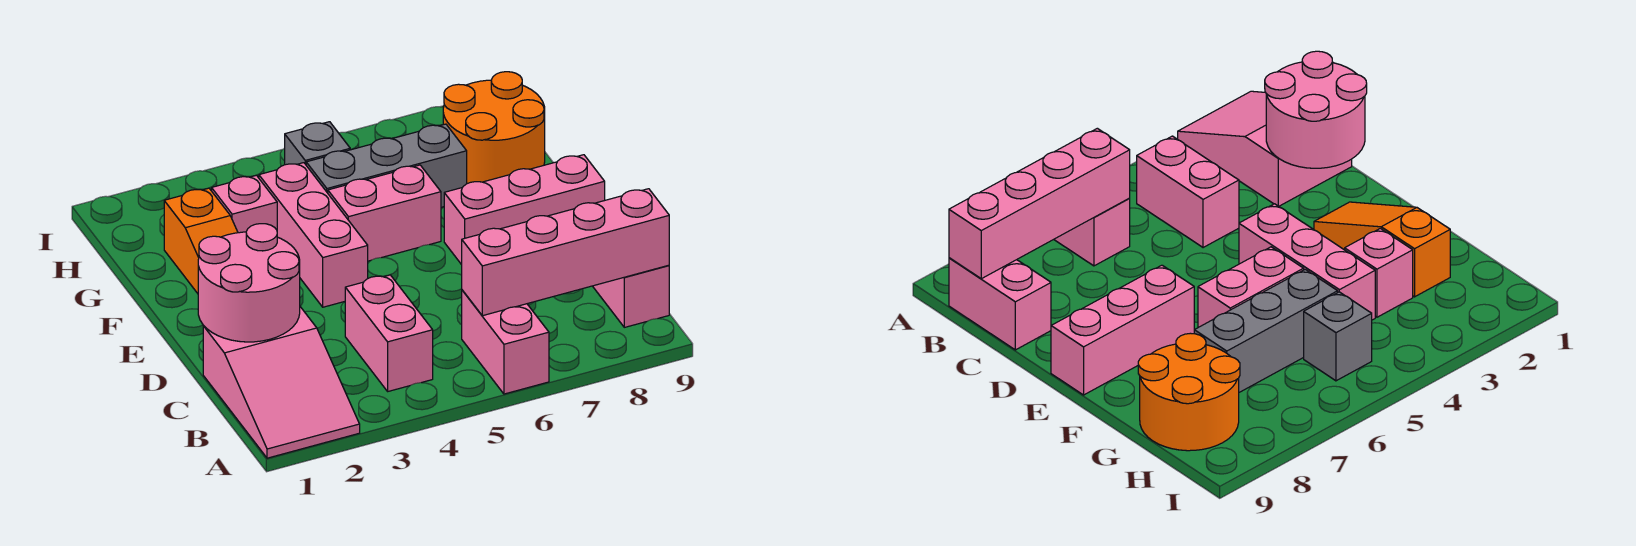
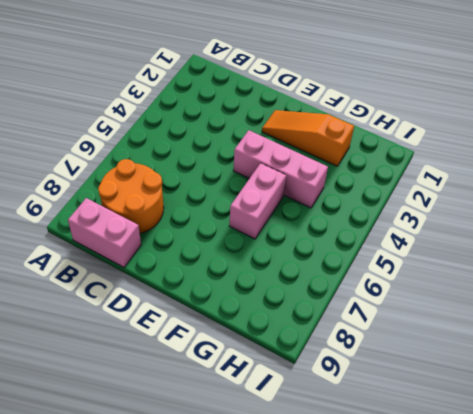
orange 2x2 round brick [98,159,164,233] -> orange 2x2 round brick moved to [443,72,545,184]
none -> pink 2x3 slope [203,307,360,458]
none -> pink 1x2 brick [462,290,549,394]
none -> pink 1x2 brick [345,275,433,391]

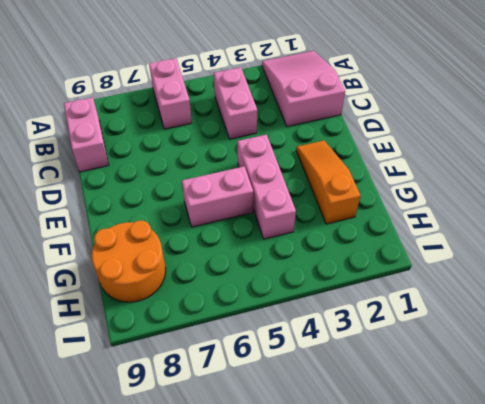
none -> pink 1x3 brick [444,155,605,265]
none -> pink 1x1 brick [212,175,277,233]
none -> grey 1x3 brick [306,124,467,207]

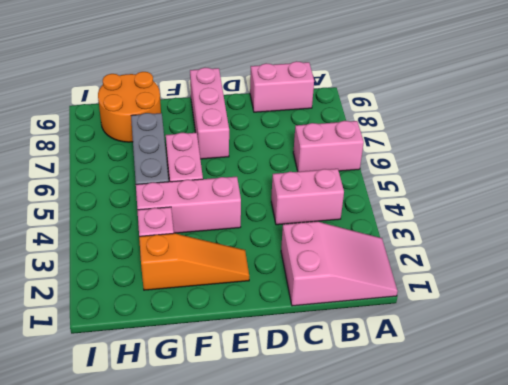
none -> grey 1x1 brick [285,122,350,165]
none -> pink 1x4 brick [462,189,669,316]
none -> pink 2x2 round brick [198,224,300,342]

